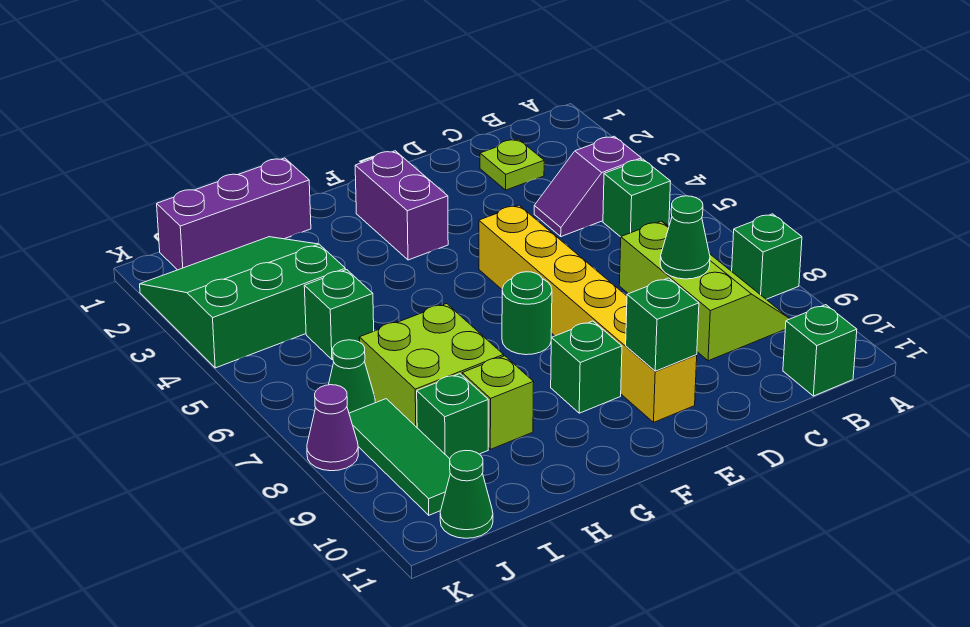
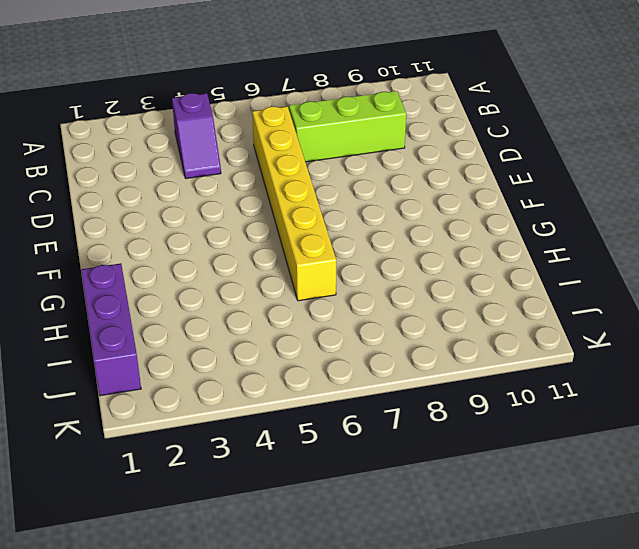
yellow 1x6 brick [252,106,336,301] -> yellow 1x6 brick turned to [479,205,697,422]
none -> green 1x1 brick [732,214,802,299]
none -> green 1x1 brick [603,159,671,237]
none -> green 1x1 brick [783,305,857,396]

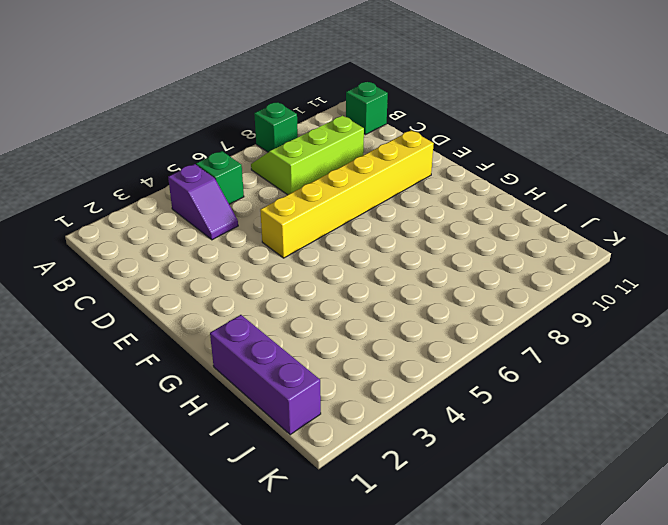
none -> lime 1x1 plate [480,139,544,190]
none -> purple 1x2 brick [355,151,448,260]
none -> green 1x1 round brick [502,272,552,355]

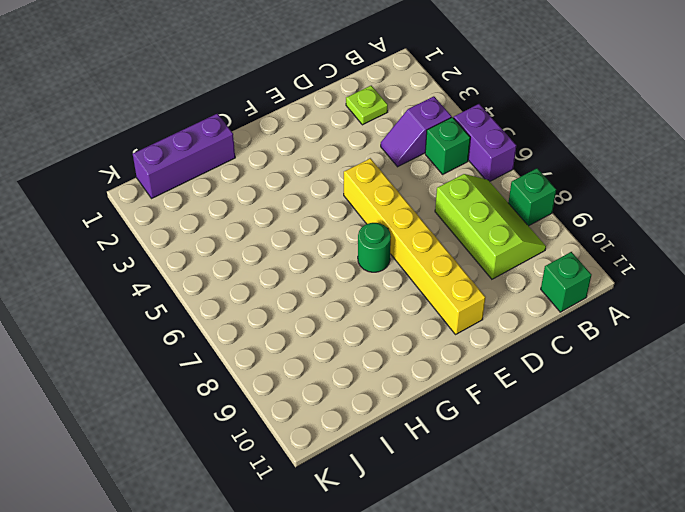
purple 1x2 brick [454,104,516,181] -> purple 1x2 brick moved to [355,151,448,260]
none -> green 1x1 brick [551,321,622,413]
none -> lime 2x2 brick [359,304,504,427]
none -> lime 1x1 brick [462,356,534,449]

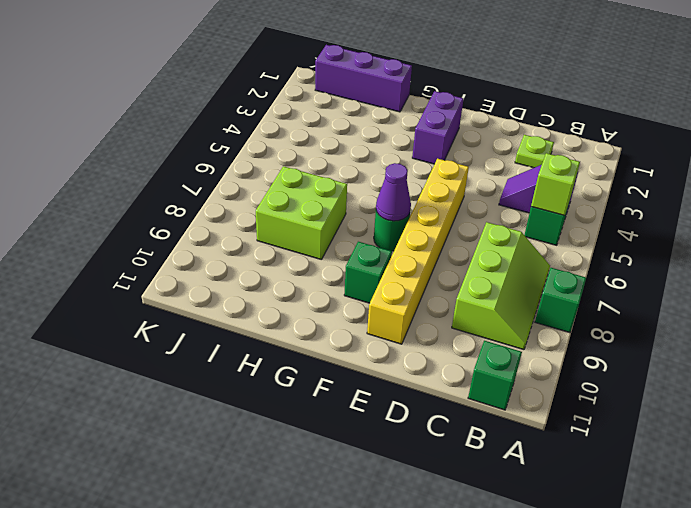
lime 1x1 brick [531,153,580,215] -> lime 1x1 brick moved to [462,356,534,449]
purple 1x1 cone [376,163,411,221] -> purple 1x1 cone moved to [307,385,358,471]
none -> green 3x3 slope [140,237,345,368]
none -> green 1x1 brick [304,270,374,360]
none -> green 1x1 brick [417,374,488,459]

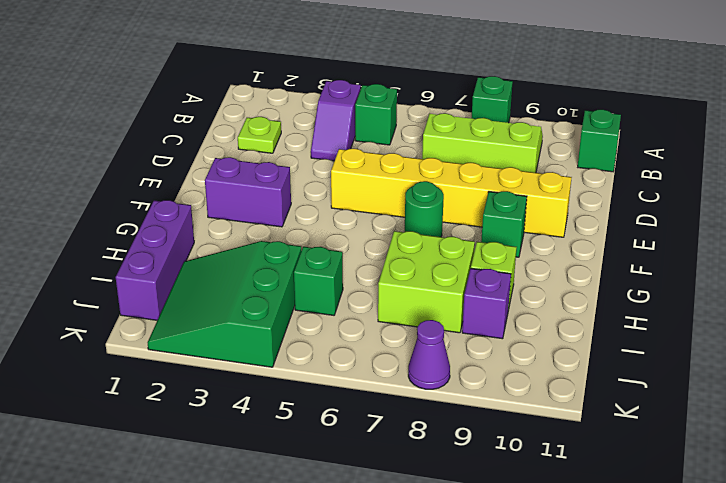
purple 1x1 brick [462,268,511,339] -> green 1x1 brick [417,374,488,459]
none -> green 1x1 cone [329,340,375,413]
none -> green 1x3 tile [349,399,450,515]
none -> green 1x1 cone [440,450,493,538]

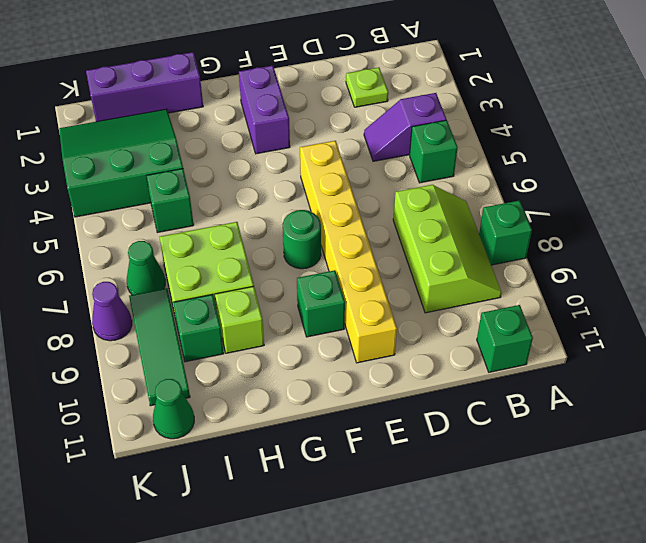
none -> green 1x1 cone [660,196,710,279]
none -> green 1x1 brick [626,278,699,371]

